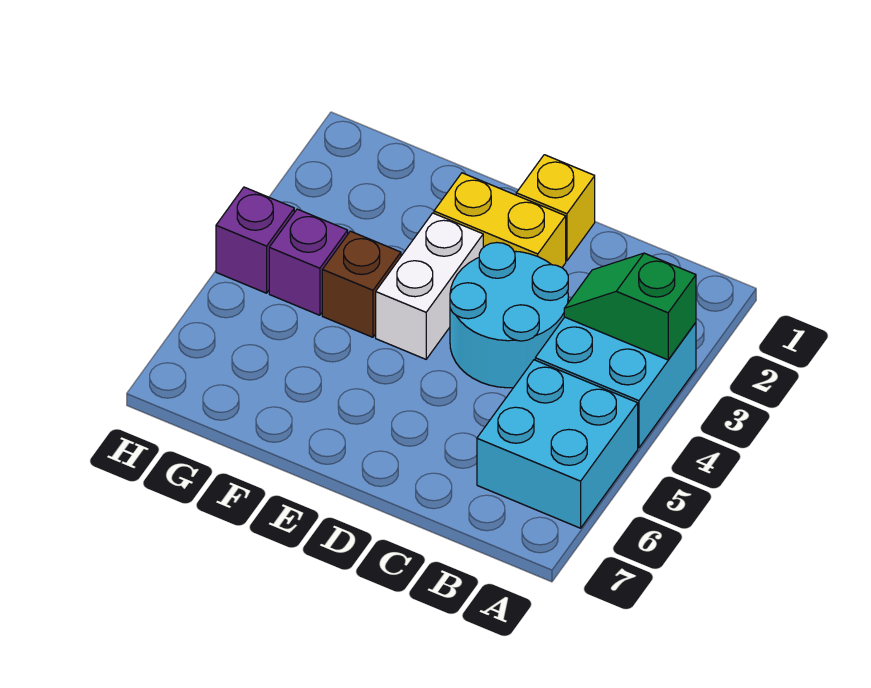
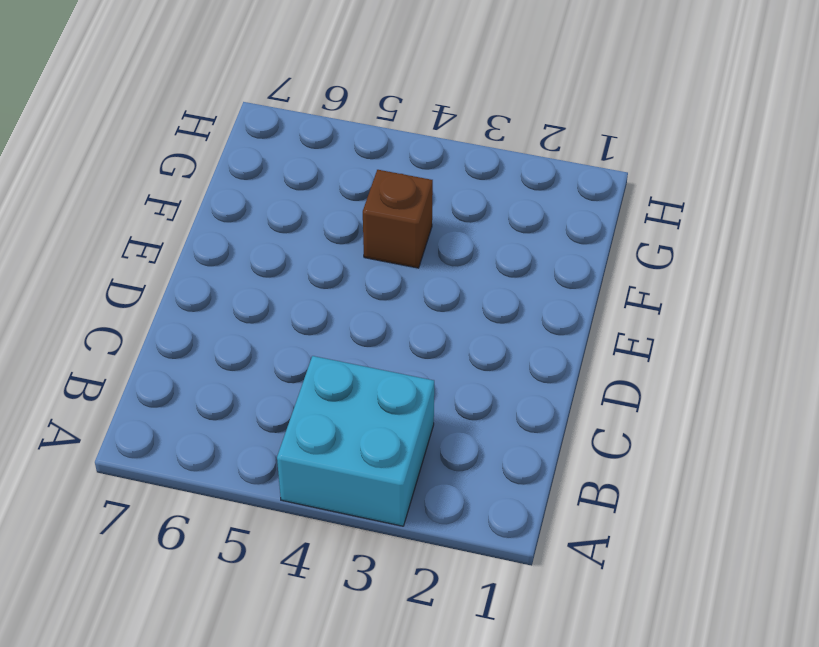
none -> cyan 2x2 brick [477,360,638,528]
none -> cyan 2x2 round brick [450,243,568,388]

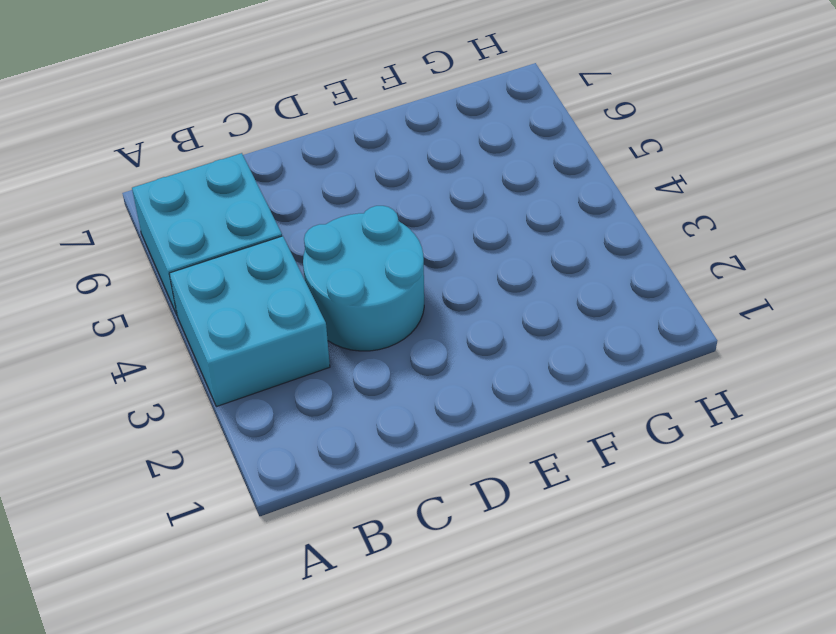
none -> yellow 1x1 brick [516,155,595,261]
none -> yellow 1x2 brick [434,173,566,267]

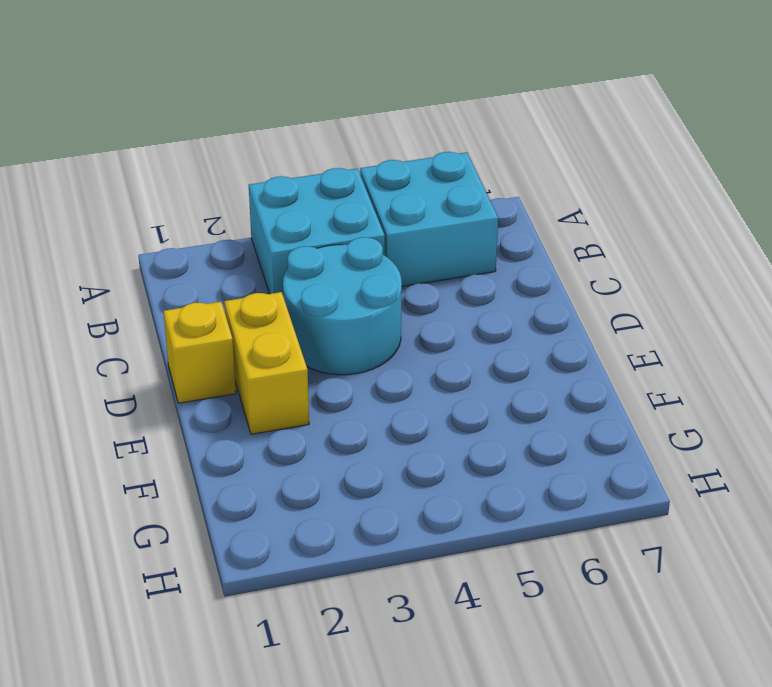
none -> white 1x2 brick [376,213,483,359]
none -> brown 1x1 brick [322,231,401,337]

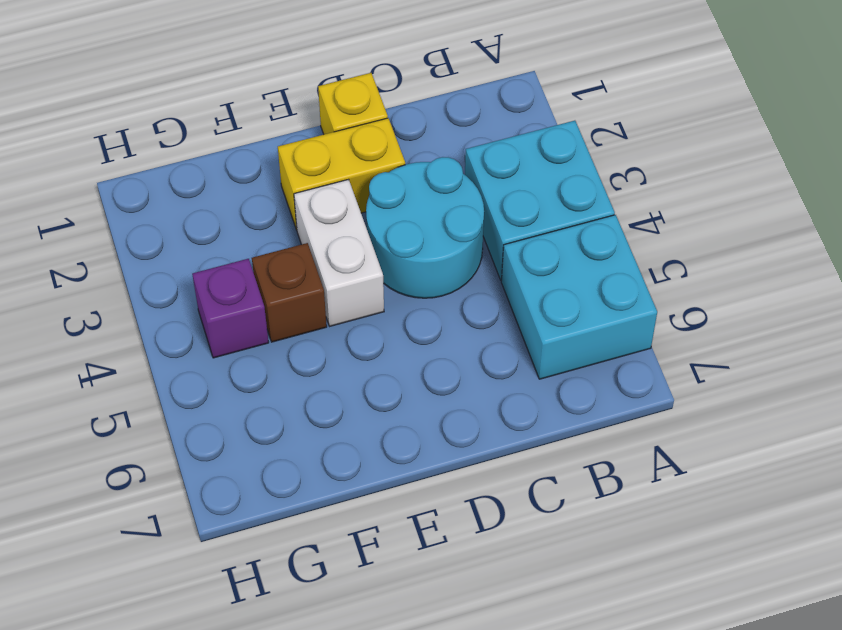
none -> purple 1x1 brick [216,187,294,293]
none -> green 1x2 slope [564,253,696,360]

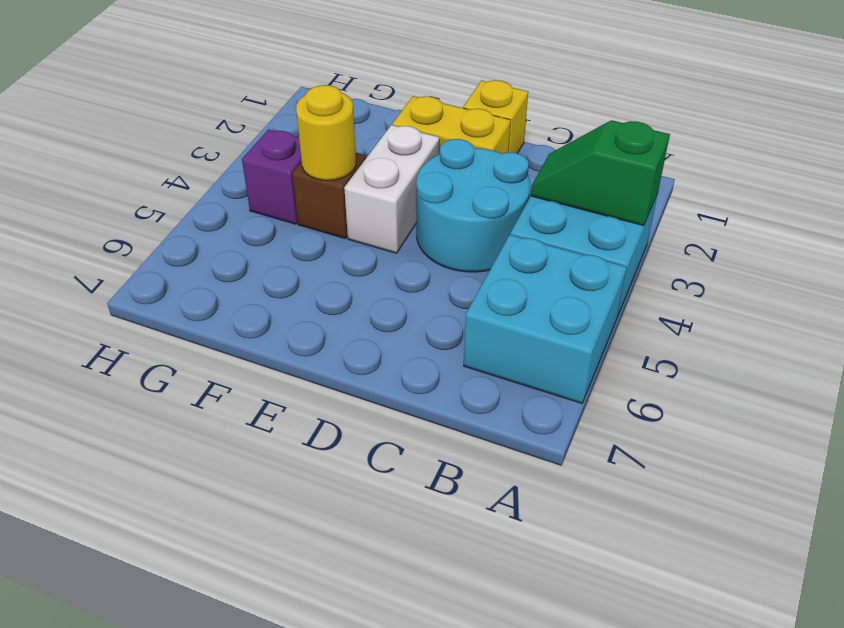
yellow 1x1 round brick [296,85,356,180] -> none
none -> purple 1x1 brick [216,187,294,293]

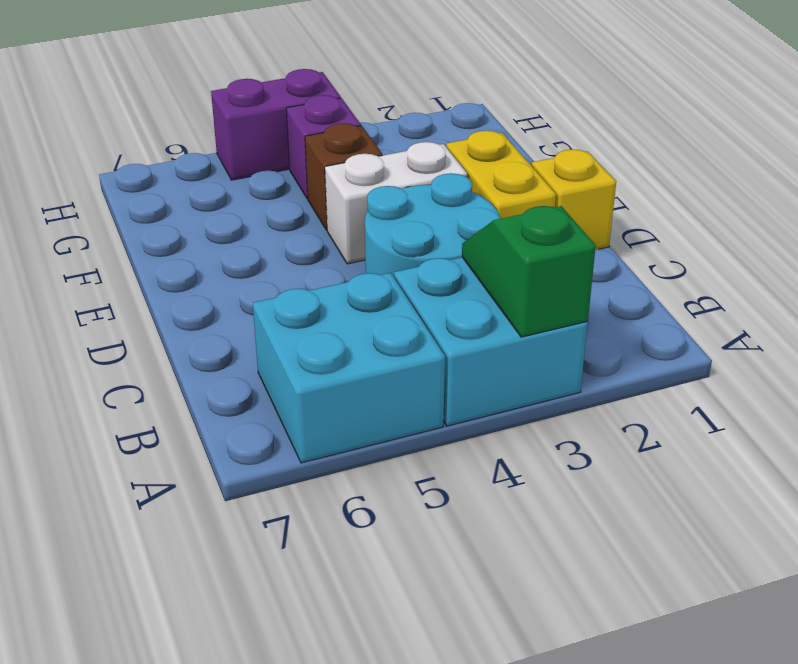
purple 1x2 brick [211,69,341,180] -> purple 1x1 brick [216,187,294,293]

